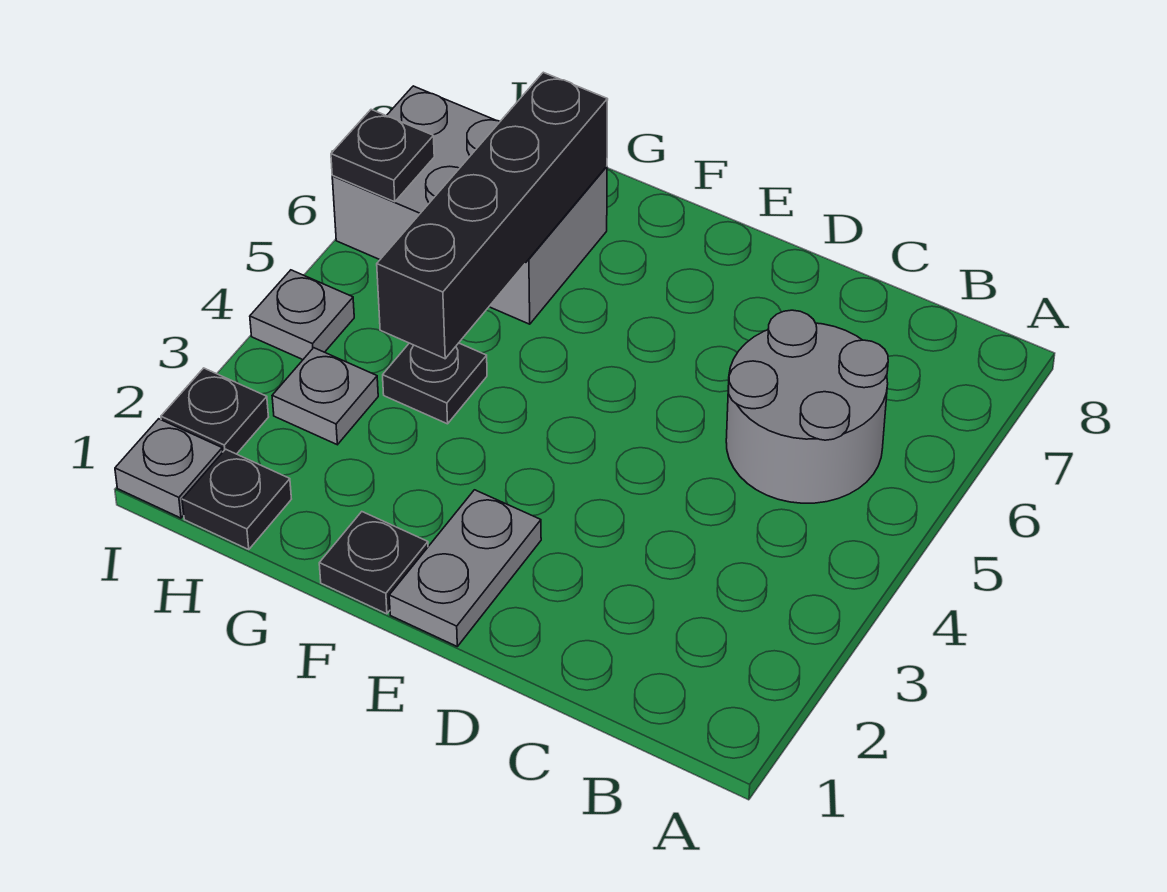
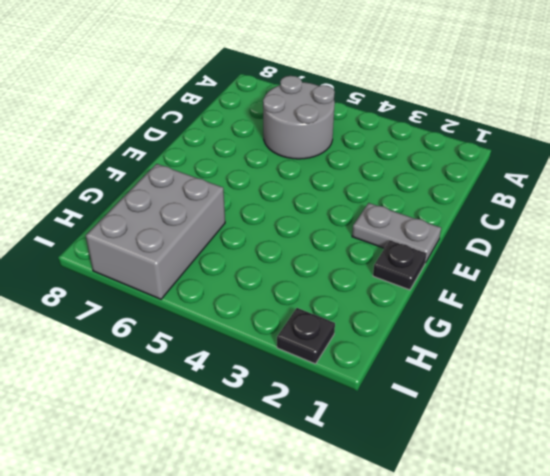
none -> black 1x1 plate [383,343,487,424]
none -> black 1x1 plate [182,449,291,549]
none -> grey 1x1 plate [272,348,378,445]

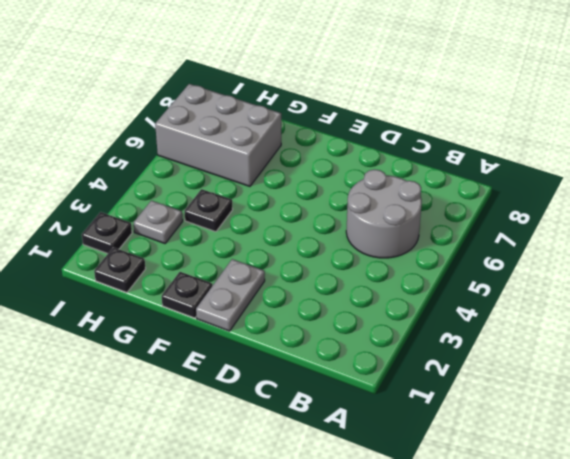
none -> grey 1x1 plate [115,419,223,518]
none -> grey 1x1 plate [250,270,354,360]
none -> black 1x4 brick [377,72,608,359]

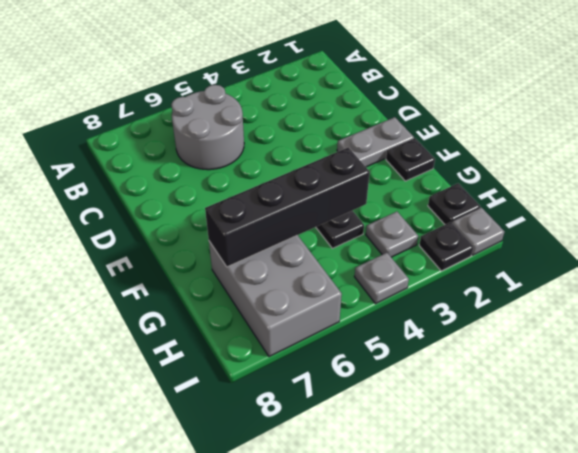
none -> black 1x1 plate [331,110,434,202]

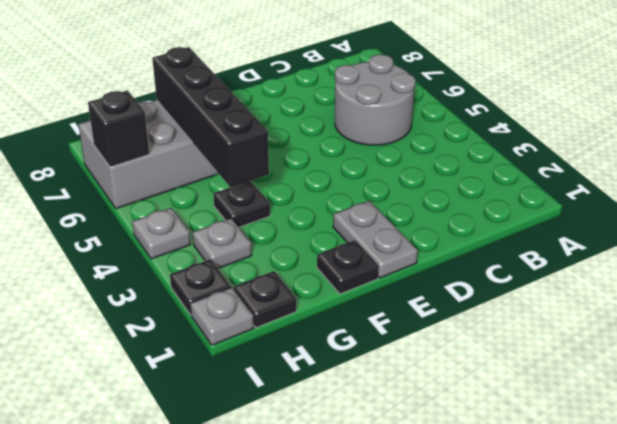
black 1x1 brick [88,90,149,167] -> black 1x1 plate [331,110,434,202]

